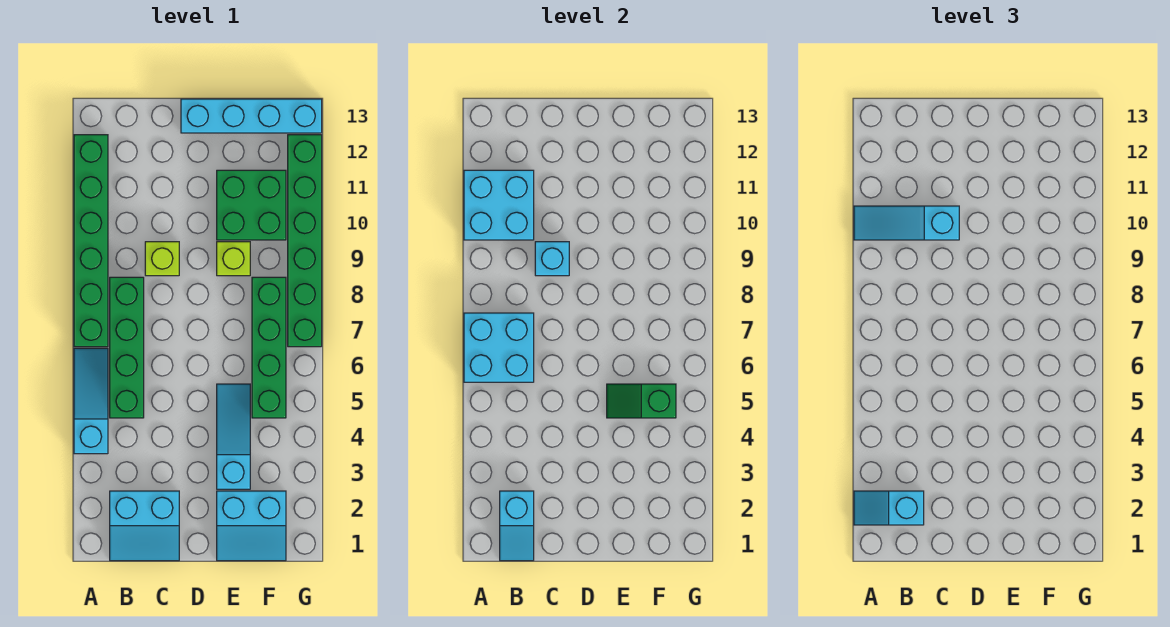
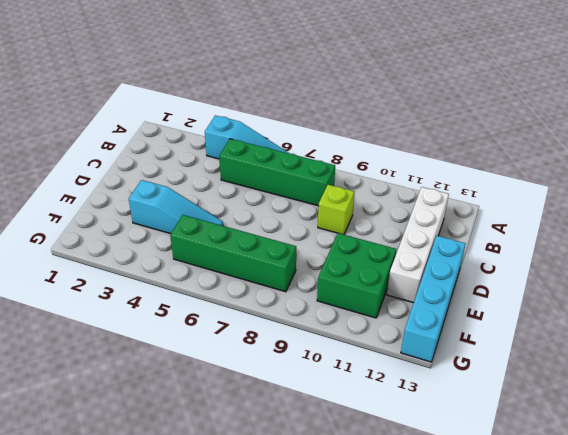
white 1x4 brick [387,187,449,303] -> none
none -> green 1x6 brick [74,135,108,347]
none -> cyan 2x2 slope [110,491,179,561]
none -> cyan 2x2 slope [217,491,286,561]

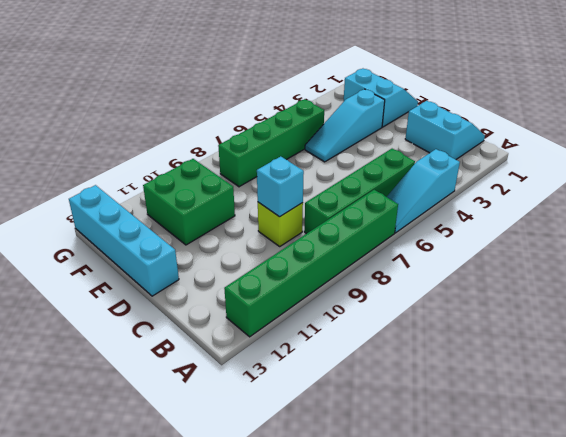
none -> lime 1x1 brick [217,242,250,276]
none -> green 1x6 brick [288,135,322,347]
none -> cyan 2x2 brick [464,313,534,382]

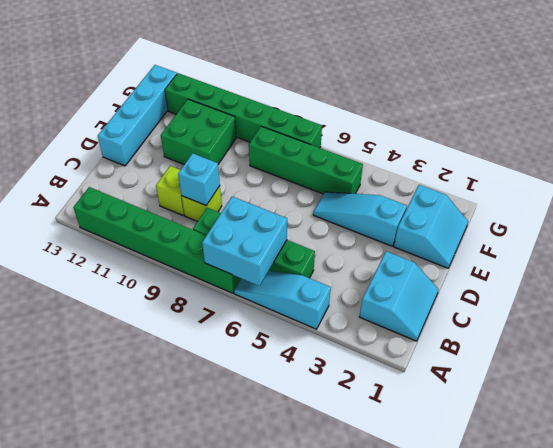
lime 1x1 brick [156,166,184,215] -> lime 1x1 brick moved to [217,242,250,276]
none -> cyan 2x2 brick [464,170,534,240]
none -> cyan 1x2 slope [500,491,534,561]
none -> green 1x2 slope [607,384,676,418]

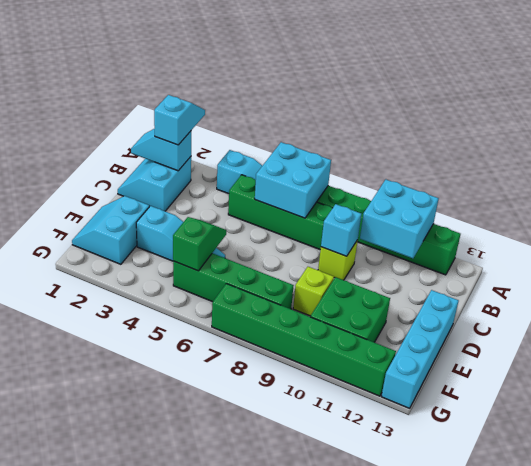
none -> cyan 1x3 slope [854,206,959,240]

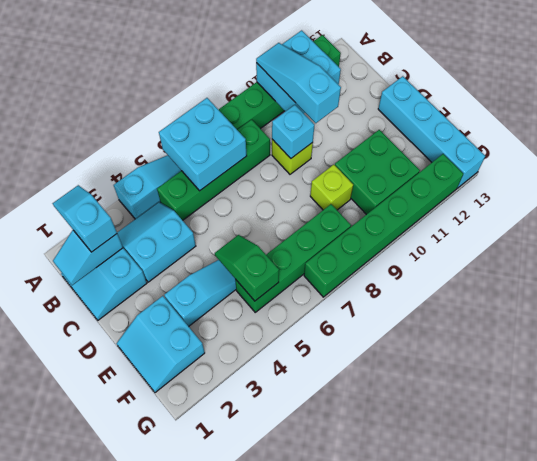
cyan 2x2 slope [117,202,196,282] -> none

